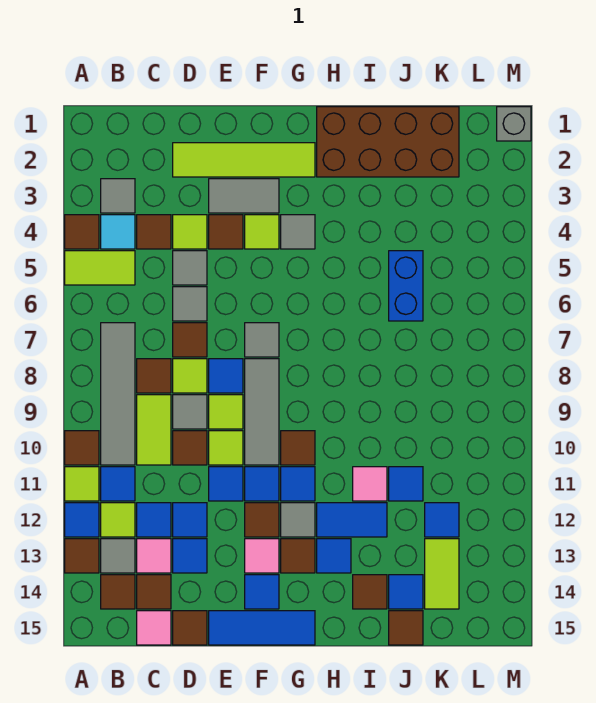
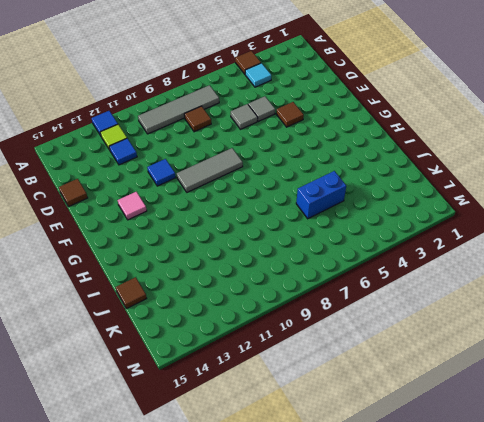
none -> lime 1x2 tile [65,251,135,285]
none -> brown 1x1 tile [65,431,99,465]
none -> lime 1x1 tile [65,467,99,501]
none -> brown 1x1 tile [65,539,99,573]

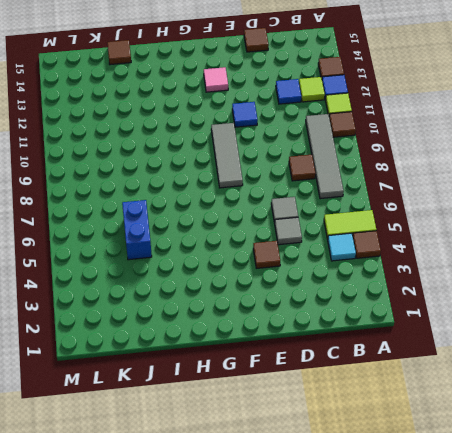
none -> grey 1x1 tile [101,179,135,213]
none -> blue 1x1 tile [101,467,135,501]
none -> grey 1x1 tile [101,539,135,573]
none -> brown 1x1 tile [101,575,135,609]

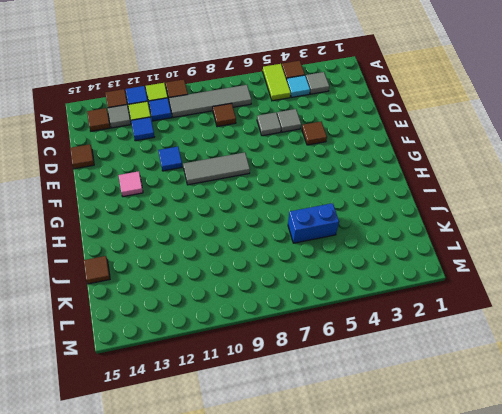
none -> brown 1x1 tile [137,215,171,249]
none -> lime 1x2 tile [137,395,171,465]
none -> pink 1x1 tile [137,539,171,573]
none -> brown 1x1 tile [137,575,171,609]

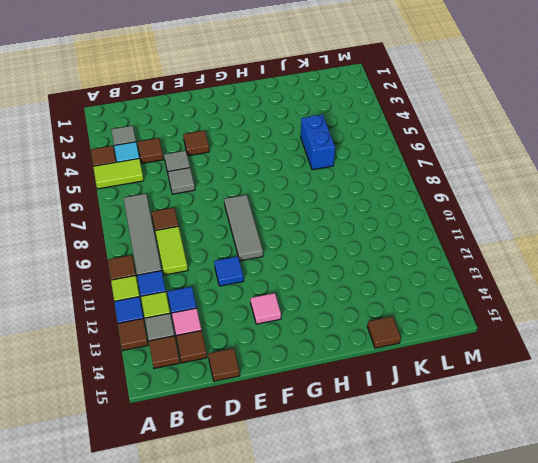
none -> pink 1x1 tile [137,611,171,645]
none -> lime 1x4 tile [173,143,315,177]
none -> lime 1x1 tile [173,215,207,249]
none -> brown 1x1 tile [173,323,207,357]

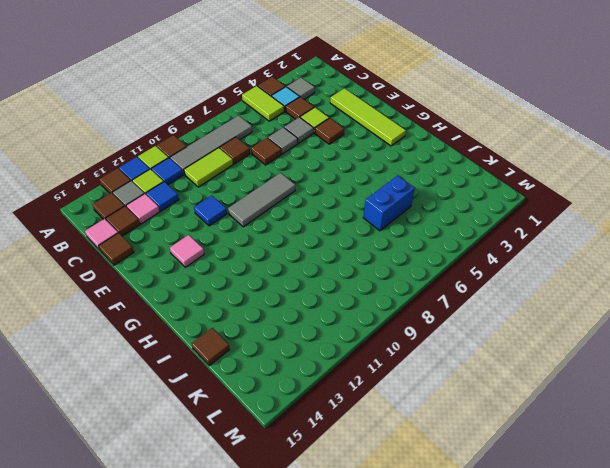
none -> lime 1x1 tile [173,359,207,393]
none -> grey 1x1 tile [173,395,207,429]
none -> brown 1x1 tile [173,431,207,465]
none -> blue 1x1 tile [173,503,207,537]

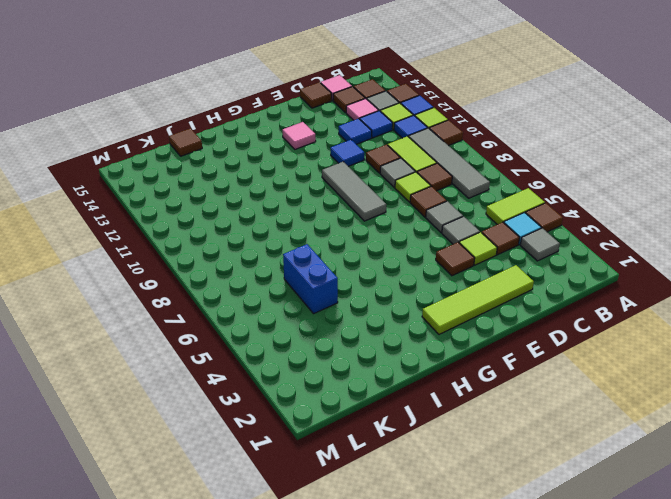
none -> blue 1x1 tile [173,539,207,573]
none -> grey 1x2 tile [209,179,279,213]
none -> blue 1x1 tile [209,359,243,393]
none -> lime 1x1 tile [209,395,243,429]

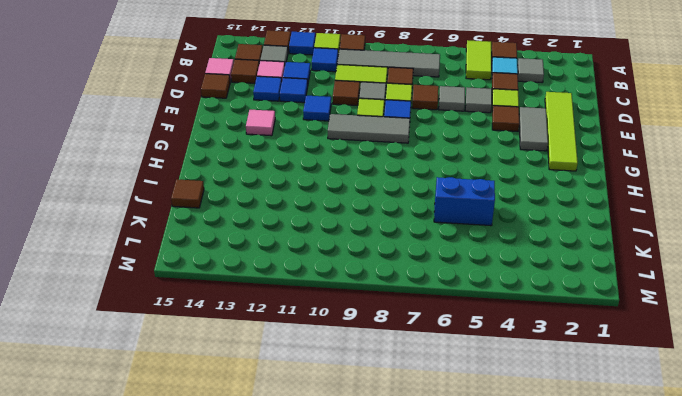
none -> lime 1x1 tile [101,503,135,537]
none -> lime 1x1 tile [209,431,243,465]
none -> blue 1x3 tile [209,611,315,645]
none -> lime 1x1 tile [245,215,279,249]

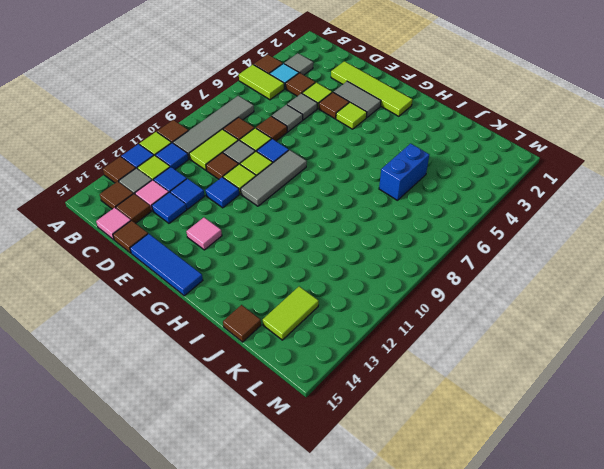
none -> grey 1x1 tile [245,323,279,357]
none -> blue 1x1 tile [245,467,279,501]
none -> brown 1x1 tile [245,503,279,537]
none -> blue 1x1 tile [245,575,279,609]

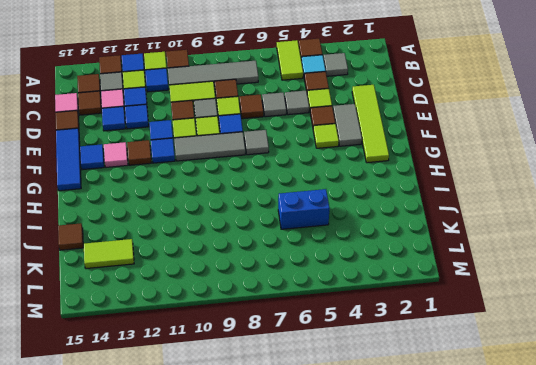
none -> grey 1x1 tile [281,215,315,249]
none -> brown 1x1 tile [281,431,315,465]
none -> blue 1x1 tile [281,467,315,501]
none -> grey 1x1 tile [281,503,315,537]

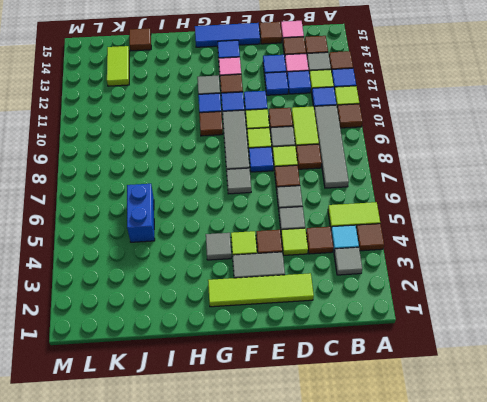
none -> brown 1x1 tile [281,539,315,573]
none -> brown 2x4 brick [317,107,459,177]
none -> blue 1x2 tile [317,503,387,537]
none -> blue 1x1 tile [317,539,351,573]

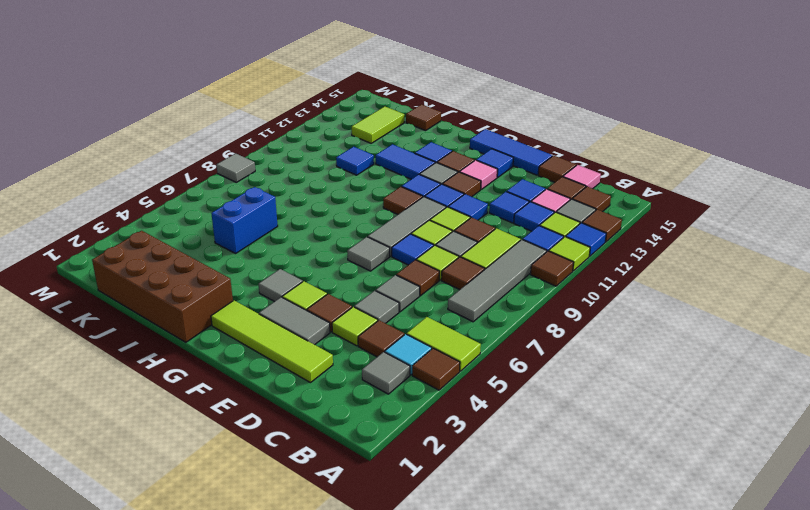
grey 1x1 tile [217,153,255,182] -> none
none -> pink 1x1 tile [353,467,387,501]
none -> brown 1x1 tile [353,575,387,609]
none -> blue 1x1 tile [389,575,423,609]
none -> blue 1x1 tile [425,503,459,537]

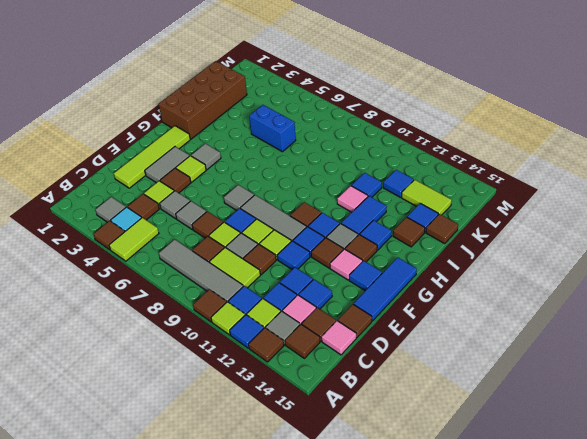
none -> grey 1x1 brick [497,107,531,141]

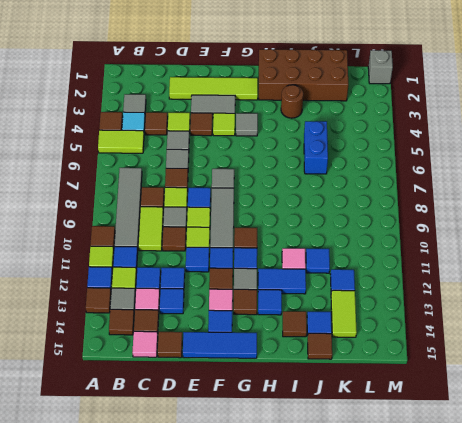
brown 1x1 round brick [281,85,303,118] -> none

